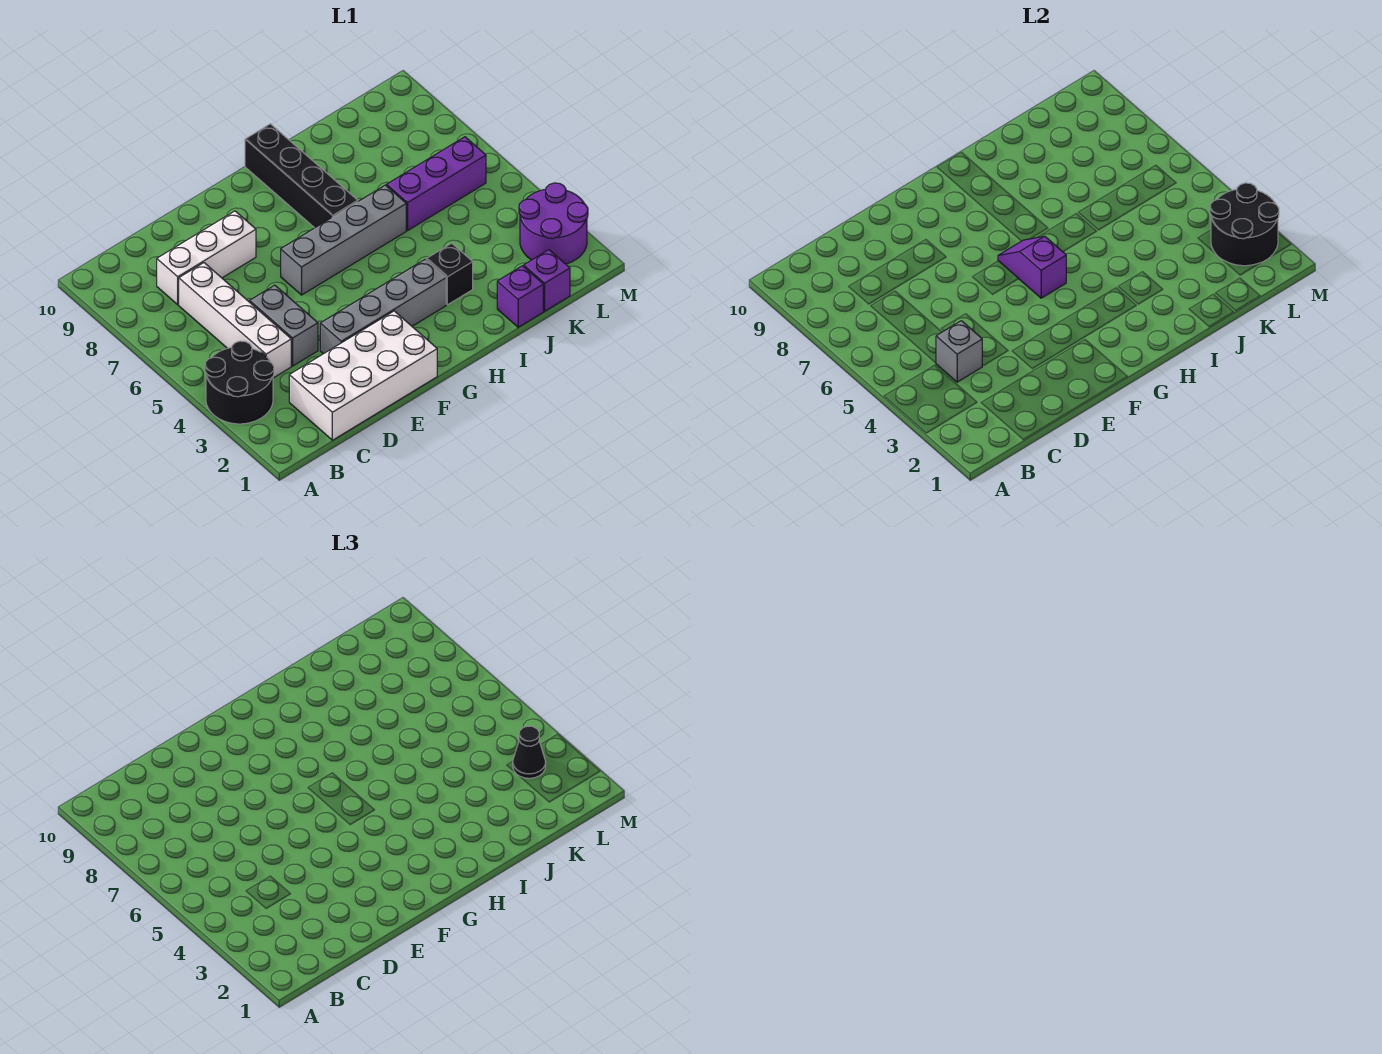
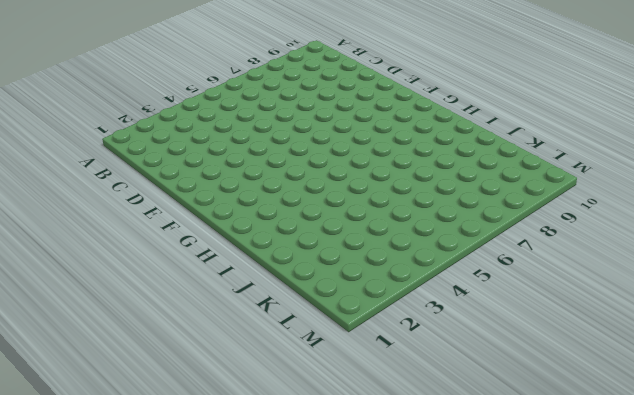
none -> black 2x2 round brick [205,341,274,424]
none -> white 2x4 brick [289,311,437,440]
none -> white 1x4 brick [179,263,291,378]

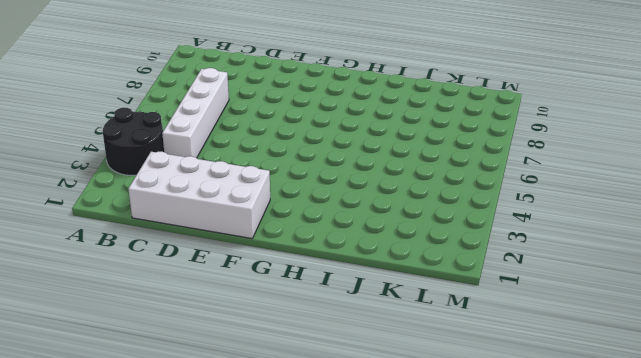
none -> white 1x3 brick [157,211,256,305]
none -> grey 1x2 brick [250,285,318,366]
none -> grey 1x4 brick [320,260,446,354]

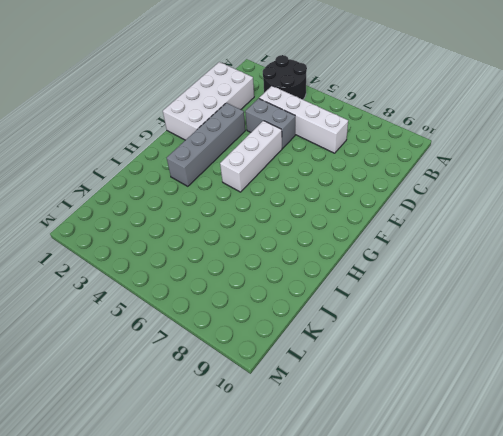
white 1x3 brick [220,121,282,192] -> white 1x3 brick moved to [157,211,256,305]
none -> grey 1x4 brick [281,185,406,295]
none -> black 1x4 brick [245,124,358,228]
none -> black 1x1 brick [426,243,473,305]

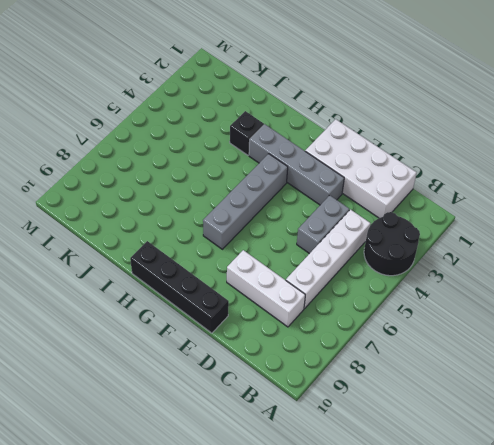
black 1x4 brick [130,241,229,333] -> black 1x4 brick turned to [245,124,358,228]
grey 1x4 brick [203,154,288,249] -> grey 1x4 brick turned to [281,185,406,295]
none -> purple 1x1 brick [497,266,543,327]
none -> purple 1x3 brick [387,137,486,230]
none -> purple 1x1 brick [524,250,570,311]

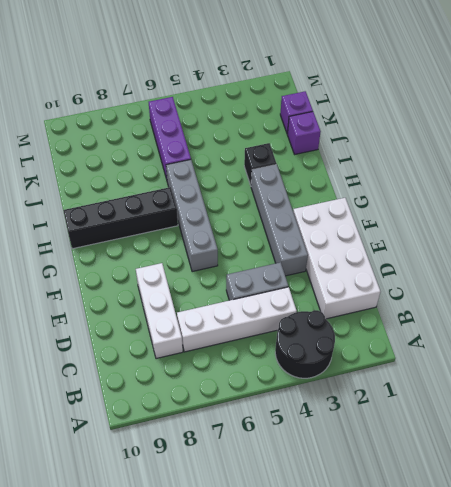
none -> purple 2x2 round brick [519,183,588,264]
none -> grey 1x1 brick [936,321,982,382]
none -> purple 1x2 slope [998,236,1066,298]

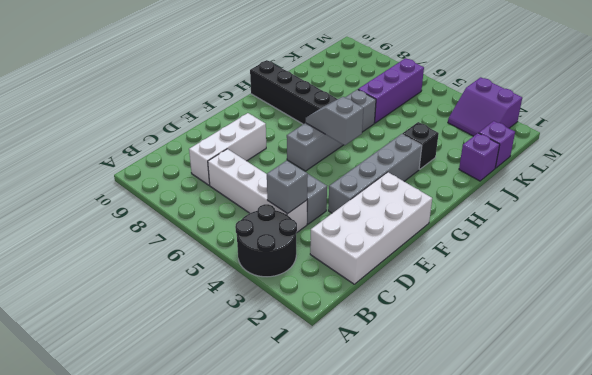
grey 1x2 slope [305,97,363,145] -> purple 1x2 slope [998,236,1066,298]
purple 2x2 slope [448,77,522,136] -> purple 2x2 round brick [519,183,588,264]
none -> black 2x2 round brick [1210,183,1279,266]
none -> black 1x1 cone [513,726,546,778]

